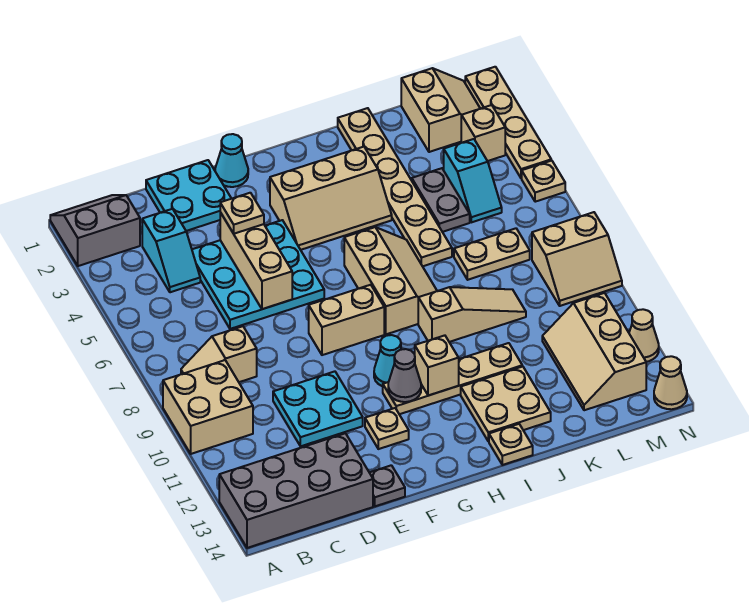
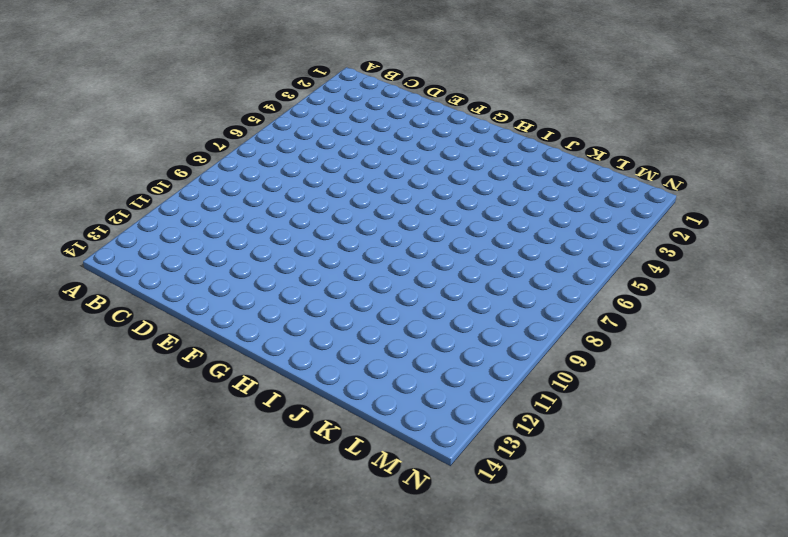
none -> grey 2x2 slope [50,195,140,266]
none -> tan 2x2 brick [163,360,253,454]
none -> grey 2x4 brick [219,433,373,548]
none -> tan 1x2 slope [181,326,257,382]

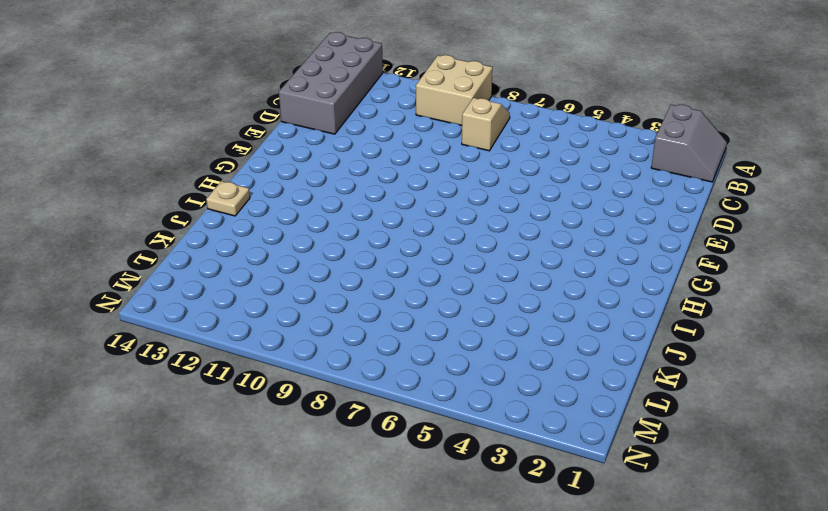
none -> cyan 1x2 slope [142,209,200,292]
none -> cyan 2x2 plate [146,160,231,231]
none -> cyan 3x3 plate [192,220,324,329]
none -> cyan 2x2 plate [273,371,363,446]

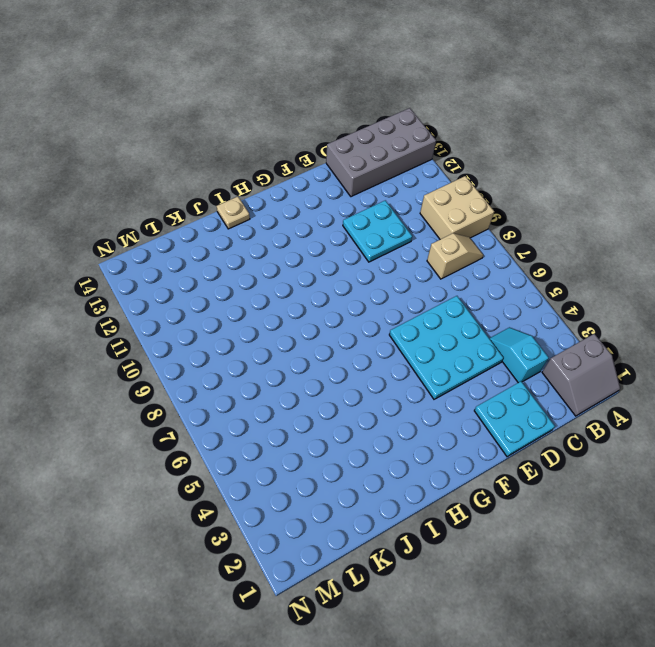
none -> grey 1x1 plate [369,465,405,506]
none -> cyan 1x1 cone [215,134,248,187]
none -> tan 1x2 brick [309,285,384,355]
none -> tan 1x1 plate [365,408,409,449]

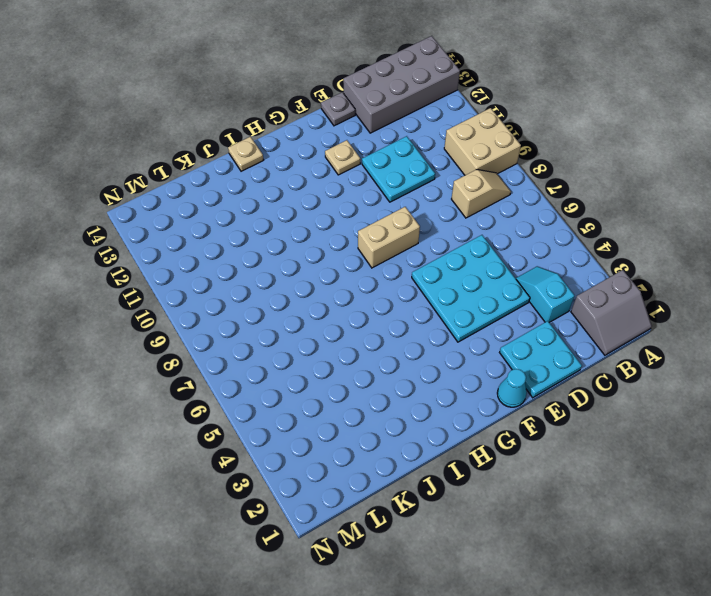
none -> tan 2x3 slope [270,147,392,250]
none -> cyan 1x1 cone [374,335,401,386]
none -> tan 1x4 plate [383,343,522,414]
none -> tan 2x3 slope [344,227,437,334]

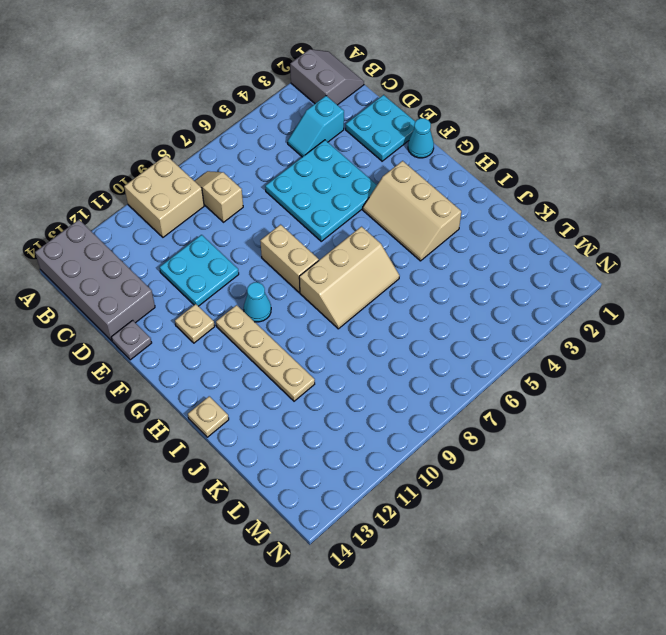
none -> tan 1x3 slope [418,287,526,342]
none -> tan 2x2 plate [461,366,551,441]
none -> tan 1x6 plate [338,108,452,266]
none -> grey 1x2 plate [412,168,470,232]

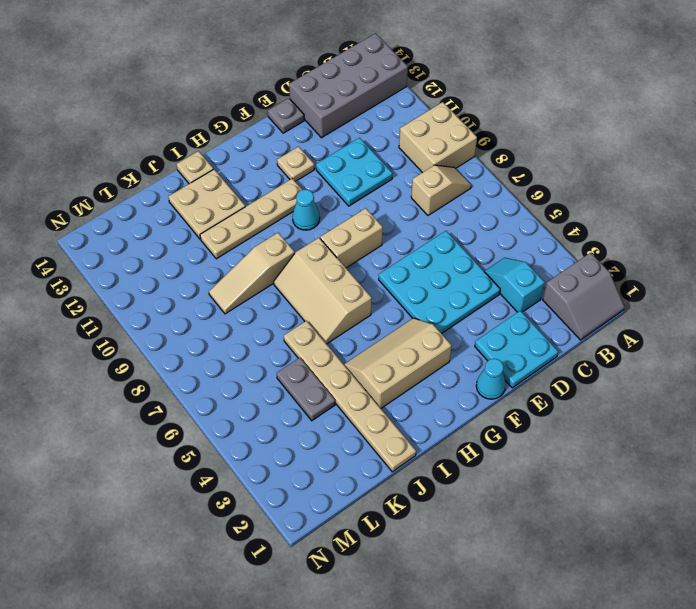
none -> tan 1x2 plate [454,228,530,280]
none -> tan 2x2 slope [401,68,480,152]
none -> cyan 1x2 slope [444,139,502,222]
none -> tan 2x3 slope [542,293,646,410]

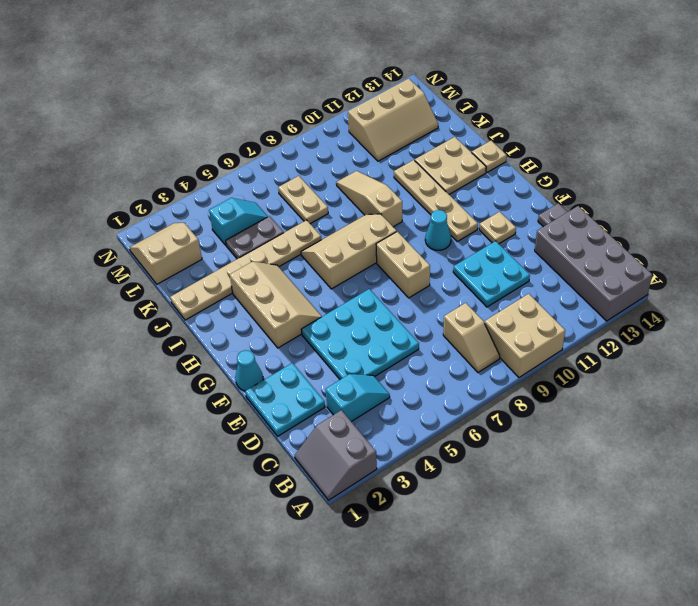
none -> tan 1x1 brick [461,105,505,161]
none -> tan 2x2 slope [532,212,622,306]
none -> tan 1x4 plate [465,67,551,178]
none -> tan 1x1 plate [522,161,565,202]

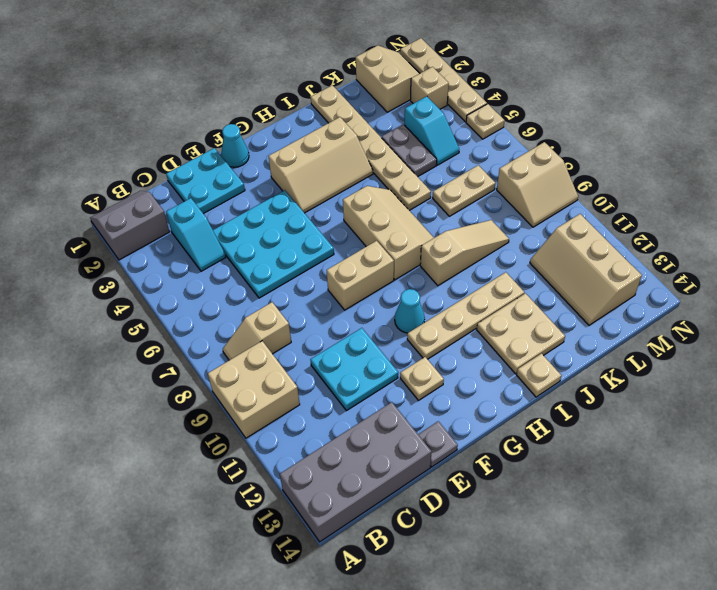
none -> tan 1x1 cone [629,309,659,362]
none -> tan 1x1 cone [654,356,687,409]
none -> tan 1x3 brick [220,213,292,309]
none -> grey 1x1 cone [388,349,421,402]

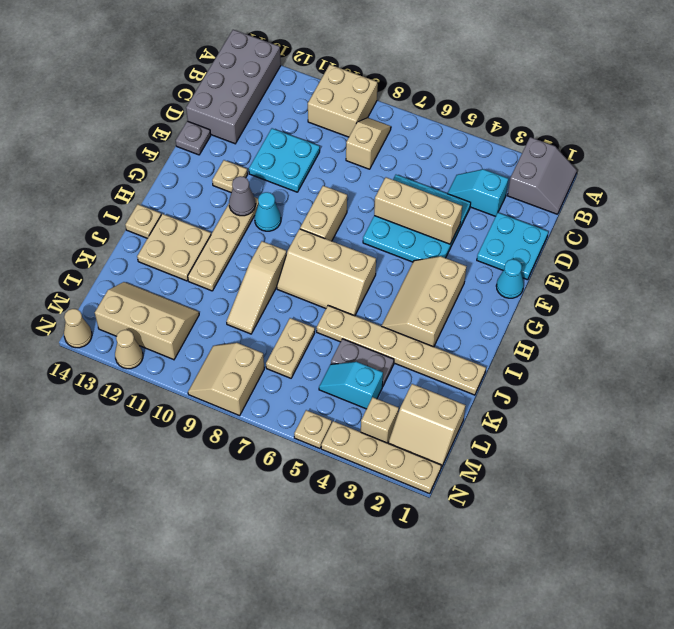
none -> tan 1x1 brick [415,335,459,396]
none -> tan 1x1 plate [220,193,264,234]

